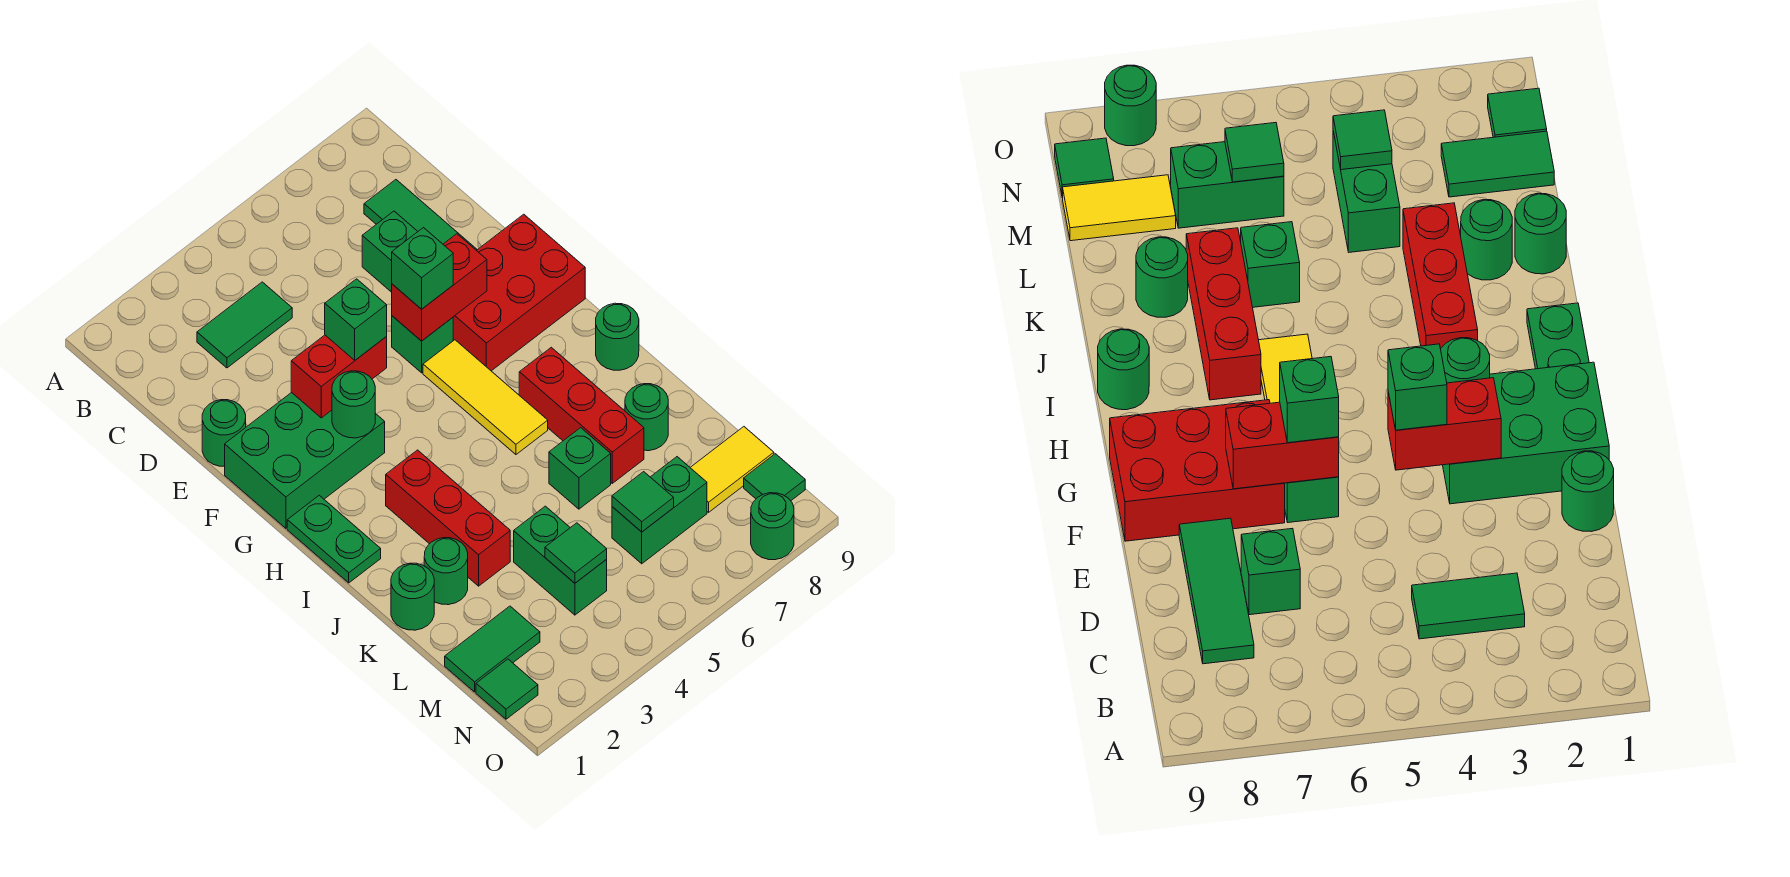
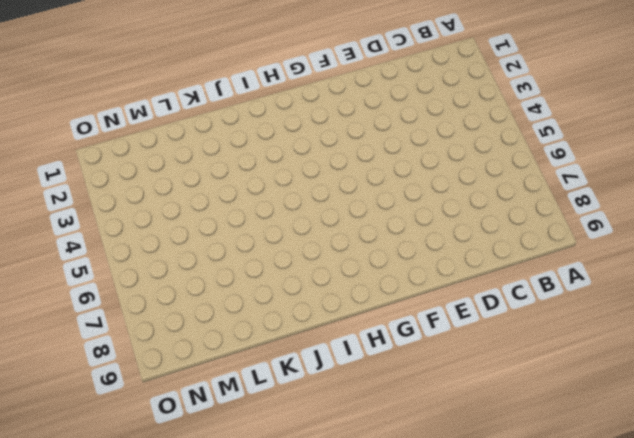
none -> green 1x2 tile [197,282,292,368]
none -> green 1x3 tile [364,180,477,250]
none -> green 1x1 brick [362,211,418,292]
none -> green 1x1 round brick [202,400,246,466]

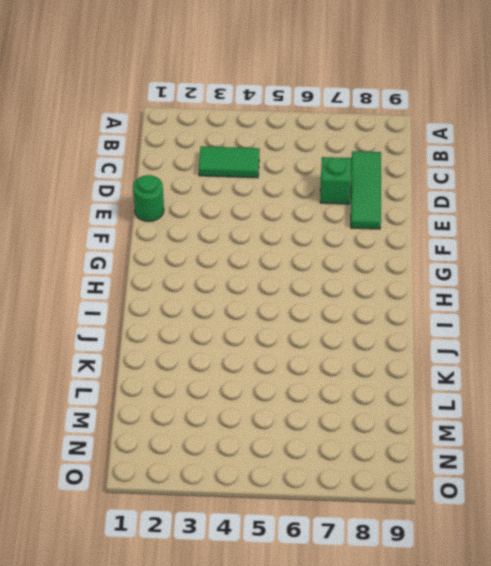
none -> green 2x3 brick [225,392,385,528]
none -> green 1x1 brick [392,316,453,373]
none -> red 2x3 brick [453,214,585,371]
none -> yellow 1x3 tile [423,340,548,454]

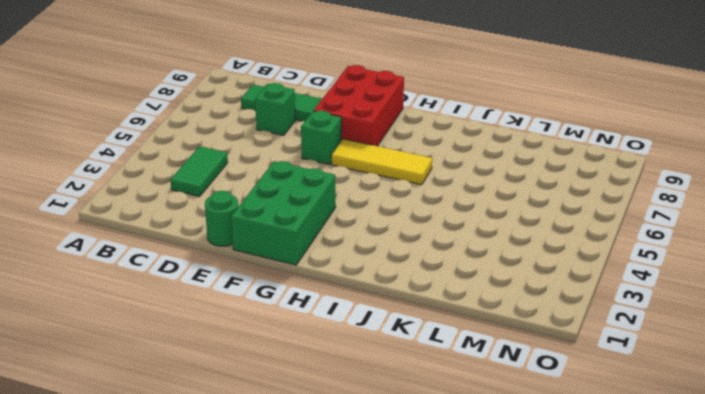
none -> green 1x2 plate [287,495,381,583]
none -> red 1x3 brick [386,450,510,586]
none -> red 1x3 brick [519,347,644,483]
none -> green 1x1 round brick [596,303,639,370]

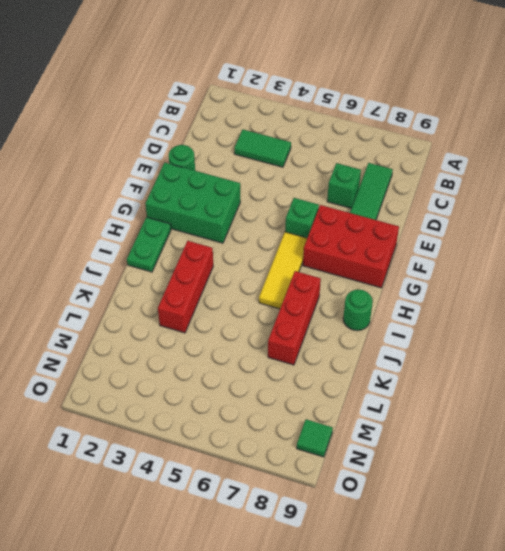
none -> green 1x1 round brick [391,563,434,630]
none -> green 1x1 round brick [424,538,468,605]
none -> green 1x1 brick [549,428,611,509]
none -> green 1x1 round brick [625,384,668,451]

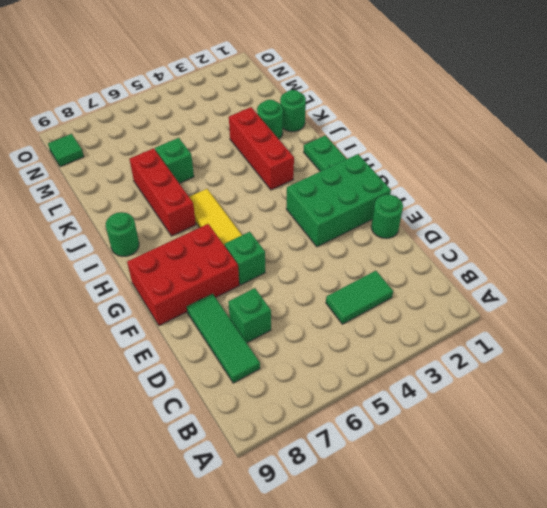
none -> green 1x1 round brick [625,384,668,451]
none -> green 1x2 brick [514,506,607,615]
none -> green 1x2 tile [445,606,540,692]
none -> green 1x2 brick [612,457,707,564]

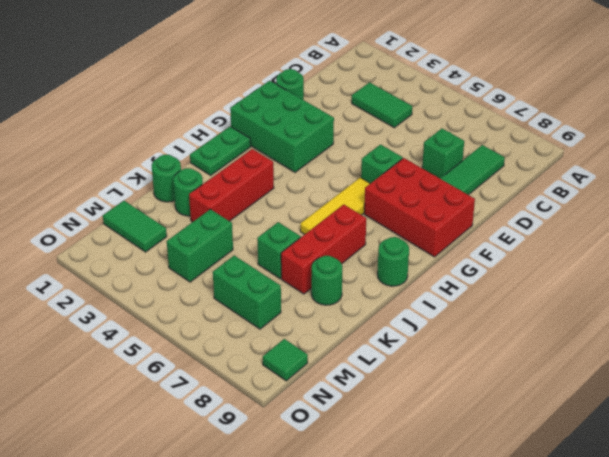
none -> yellow 1x2 tile [690,427,774,512]
none -> green 1x1 tile [476,659,538,719]
none -> green 1x1 round brick [751,493,794,560]
none -> red 1x2 brick [291,335,387,418]

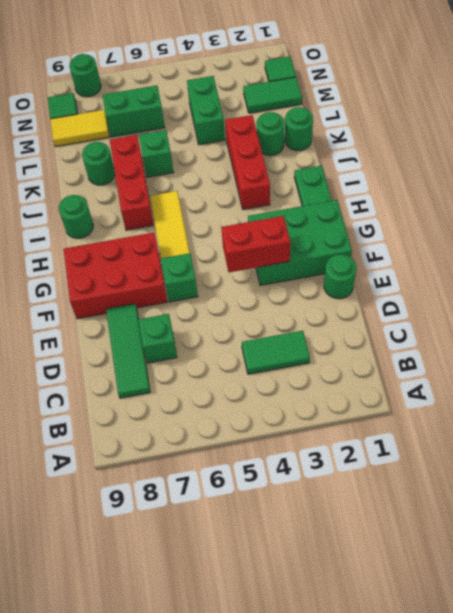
none -> red 1x2 brick [392,234,487,341]
none -> green 1x1 round brick [332,371,375,438]
none -> green 1x1 tile [545,523,607,583]
none -> green 1x1 tile [612,472,674,532]

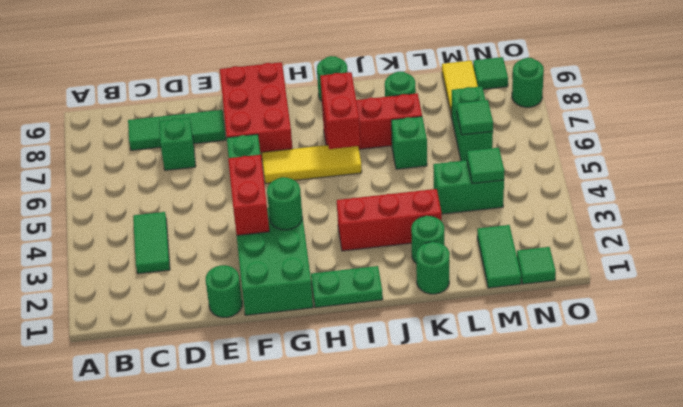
red 1x2 brick [320,72,361,149] -> red 1x2 brick moved to [392,234,487,341]
none -> green 1x1 brick [325,279,387,360]
none -> green 1x1 brick [392,228,453,309]

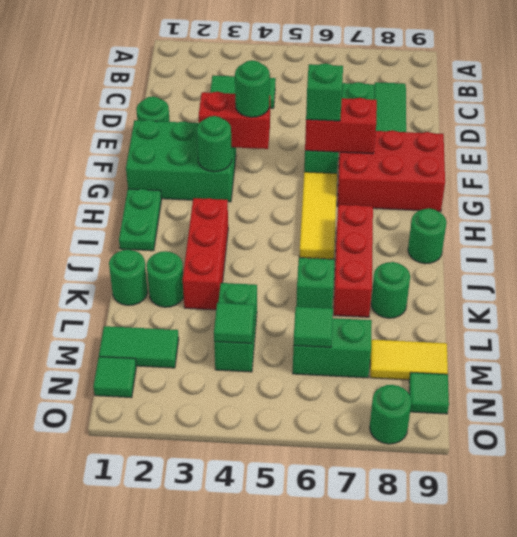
green 1x1 round brick [235,60,270,117] -> green 1x1 brick [325,279,387,360]

